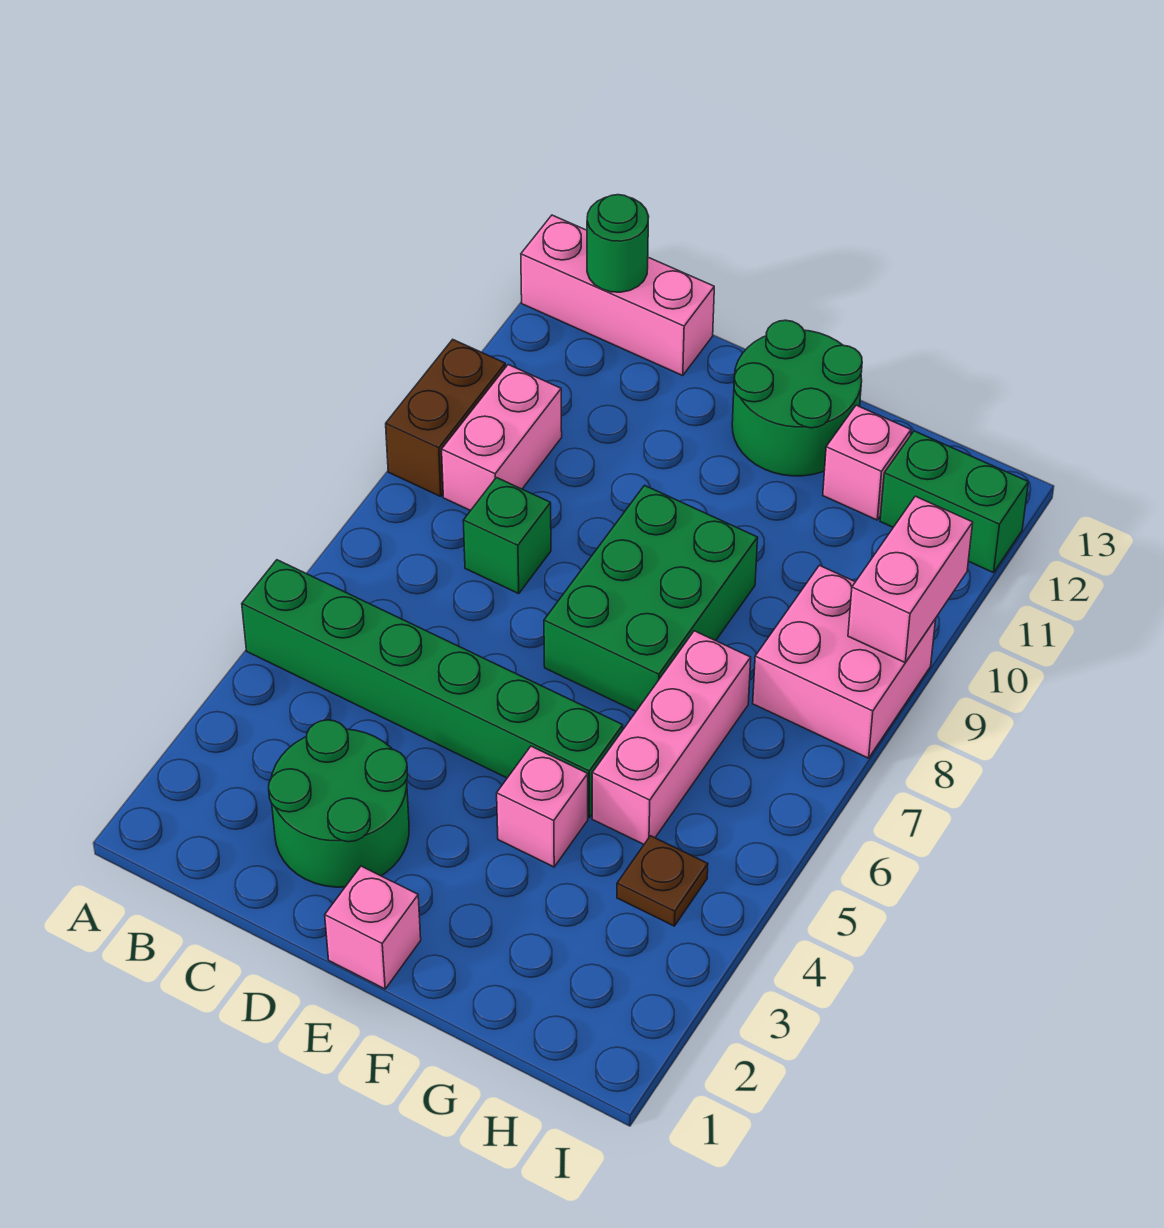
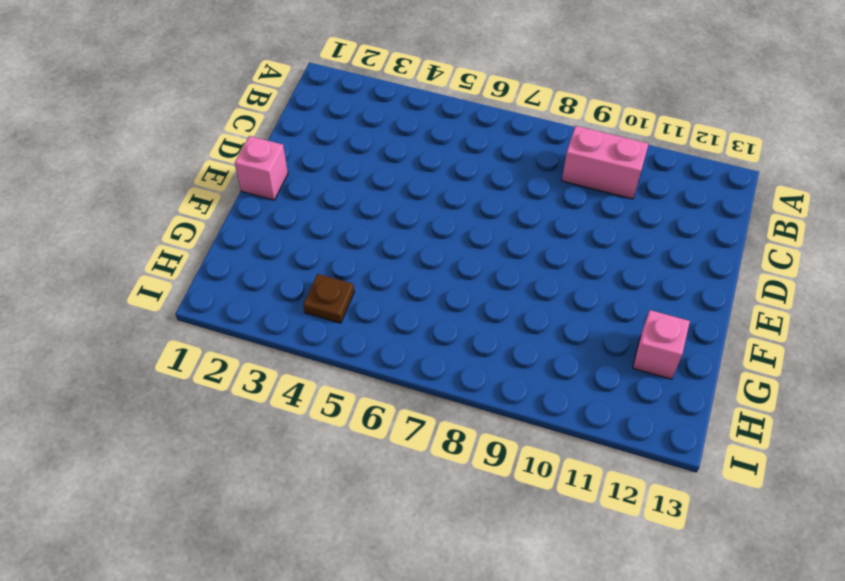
none -> green 1x6 brick [242,560,623,818]
none -> brown 1x2 brick [386,340,505,496]
none -> pink 1x3 brick [521,215,714,376]

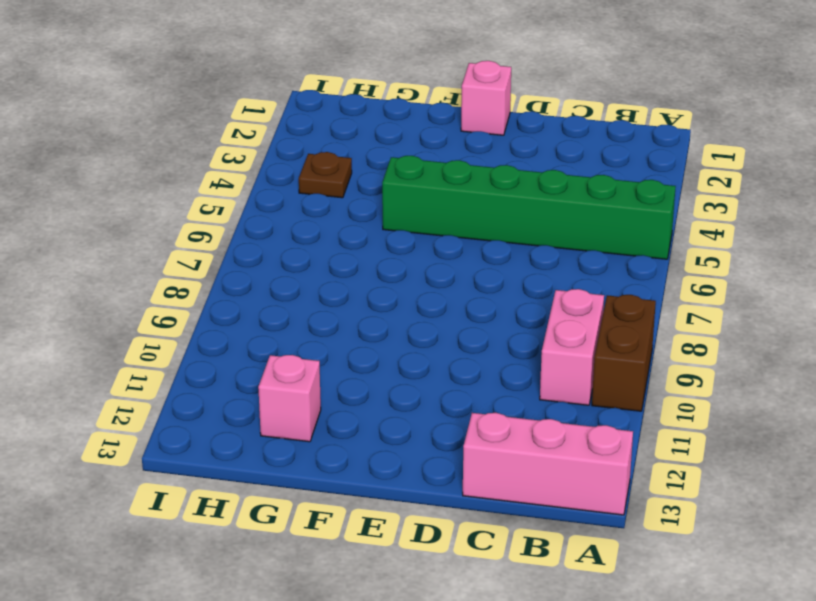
none -> green 2x2 round brick [269,720,409,887]
none -> green 1x1 brick [463,478,551,594]
none -> green 2x3 brick [544,485,758,711]

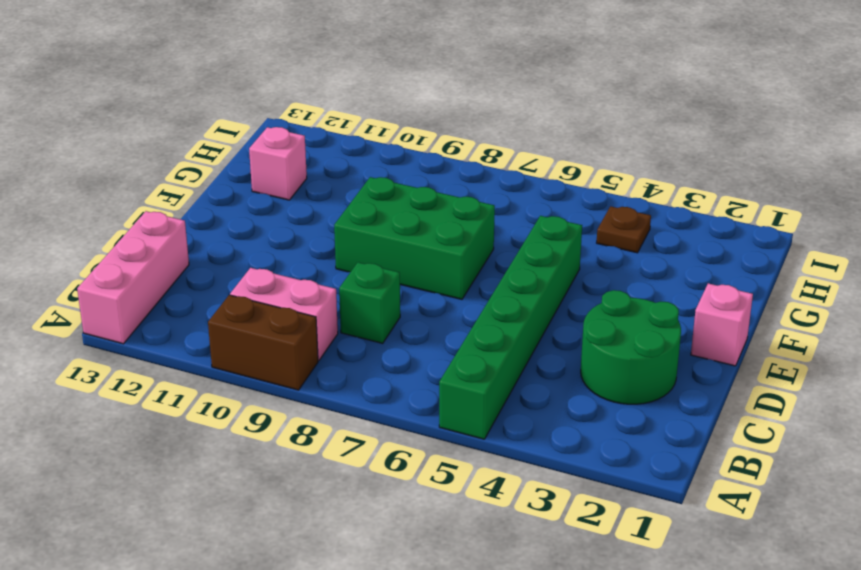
none -> green 2x2 round brick [732,320,862,476]
none -> pink 1x1 brick [497,746,588,867]
none -> pink 1x3 brick [592,631,751,844]

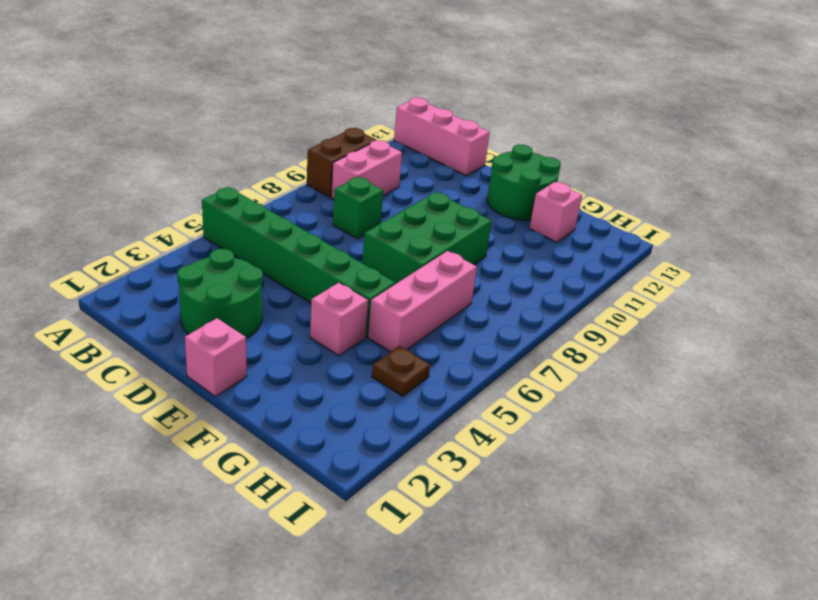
none -> pink 2x2 brick [753,565,936,758]
none -> green 1x2 brick [880,431,1028,573]
none -> green 1x1 round brick [587,195,649,292]

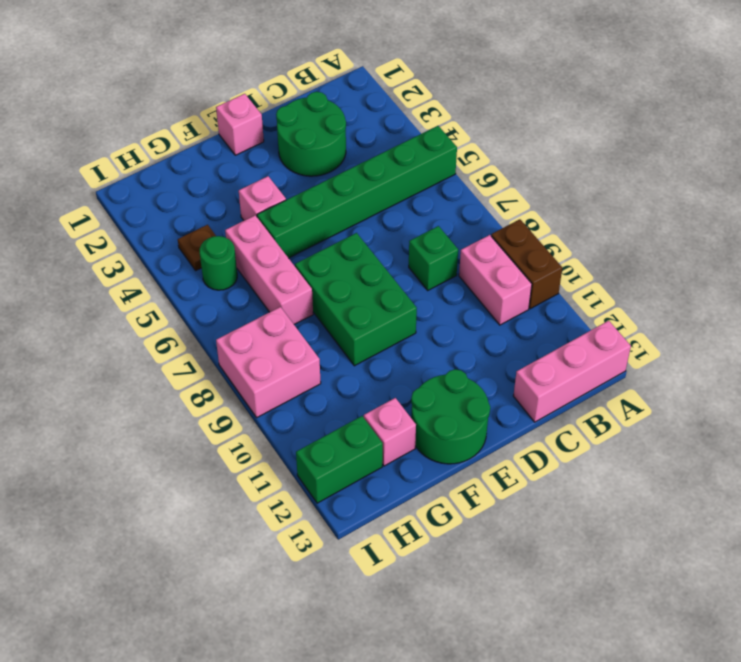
green 1x1 round brick [199,236,237,290] -> green 1x1 round brick moved to [587,195,649,292]
none -> pink 1x2 brick [848,496,973,662]

